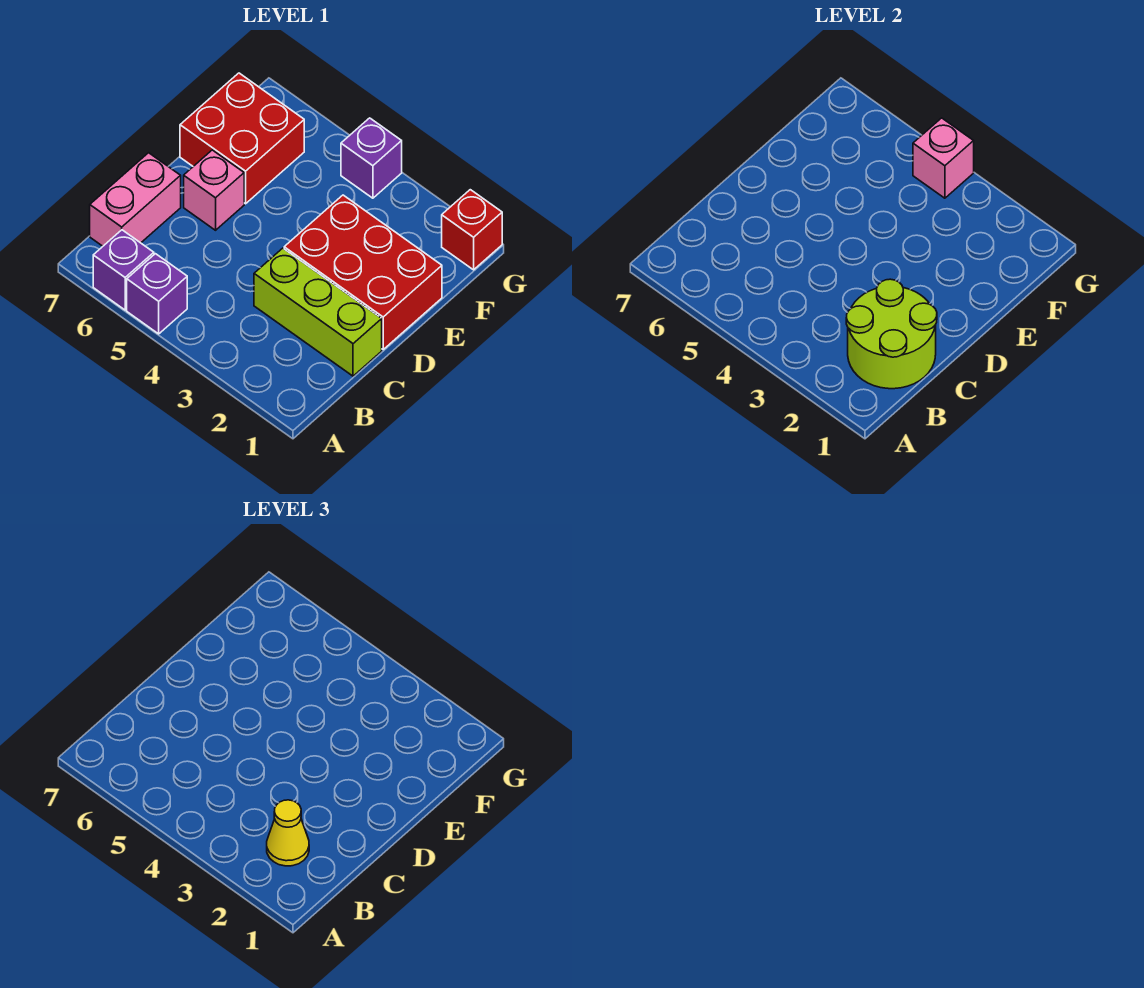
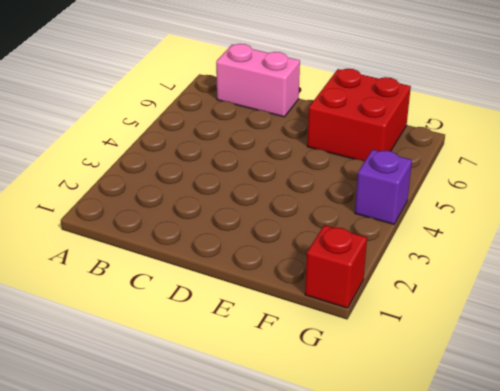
none -> purple 1x1 brick [127,254,187,334]
none -> purple 1x1 brick [93,230,154,310]
none -> lime 1x3 brick [254,248,382,376]

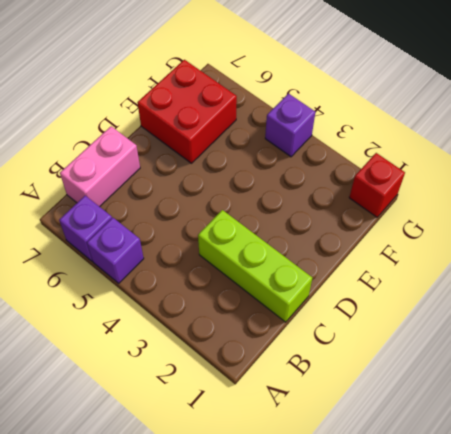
none -> red 2x3 brick [284,195,442,349]
none -> pink 1x1 brick [184,150,244,230]
none -> lime 2x2 round brick [846,279,937,389]

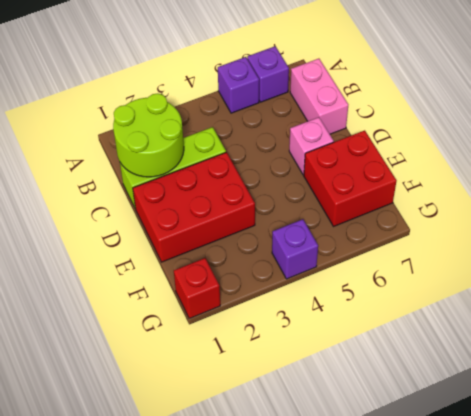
none -> pink 1x1 brick [913,118,974,198]
none -> yellow 1x1 cone [267,800,309,866]

